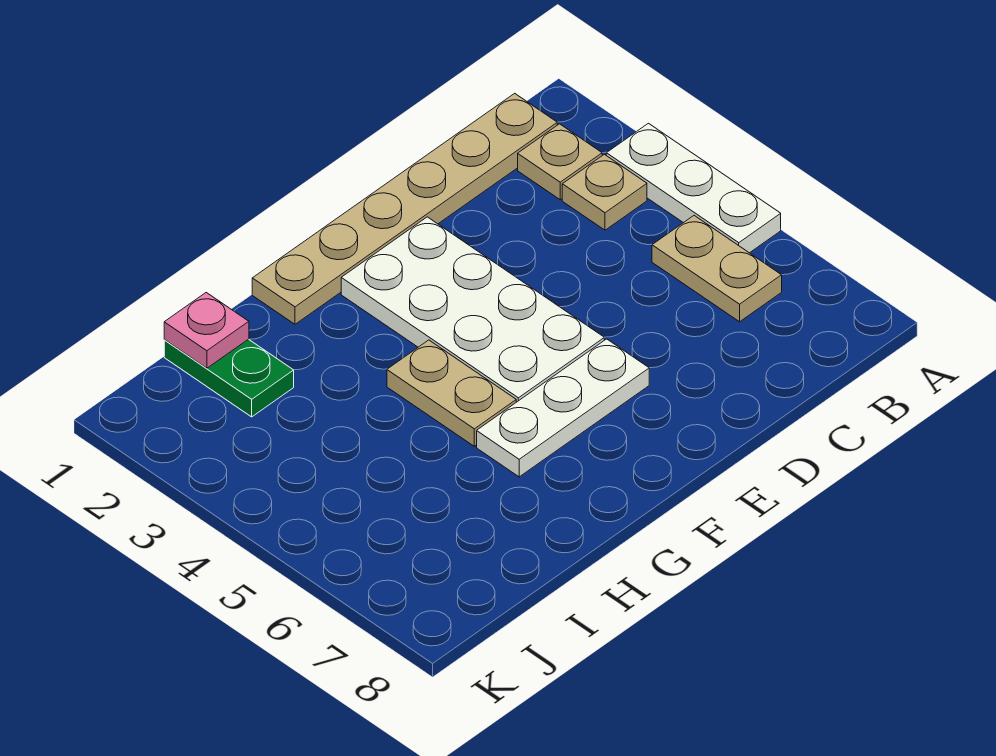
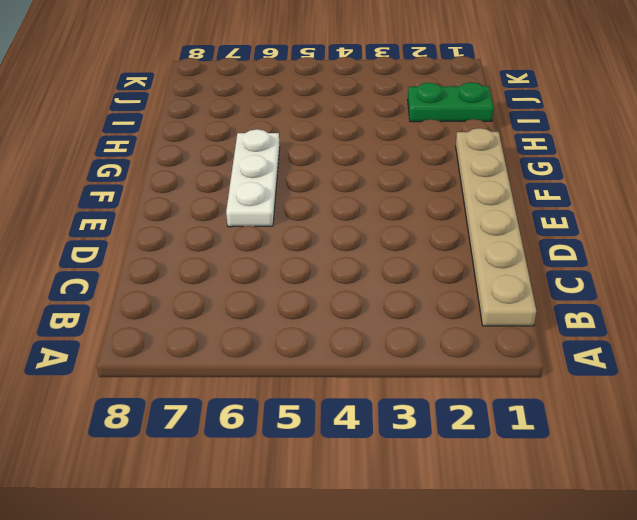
none -> white 1x3 plate [606,123,781,253]
none -> tan 1x1 plate [518,124,602,200]

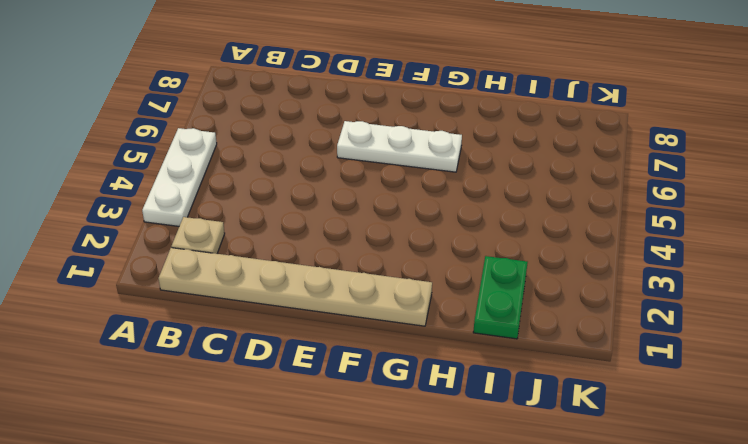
none -> tan 1x1 plate [562,154,647,230]
none -> tan 1x2 plate [652,216,782,322]

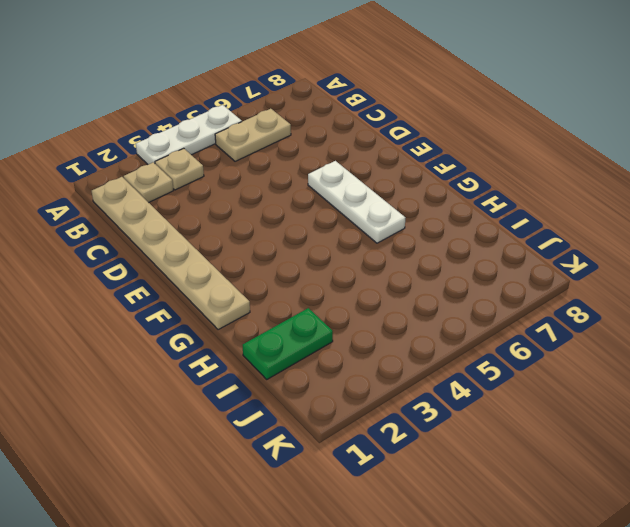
none -> white 2x4 plate [341,217,604,402]
none -> tan 1x2 plate [387,340,516,446]

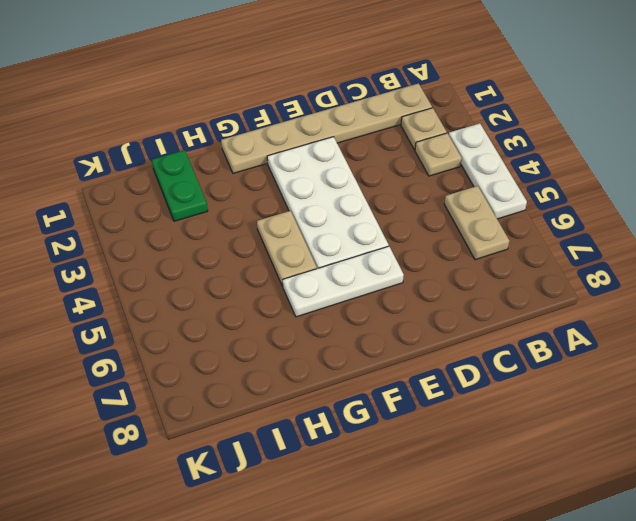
none -> pink 1x1 plate [164,293,249,368]

